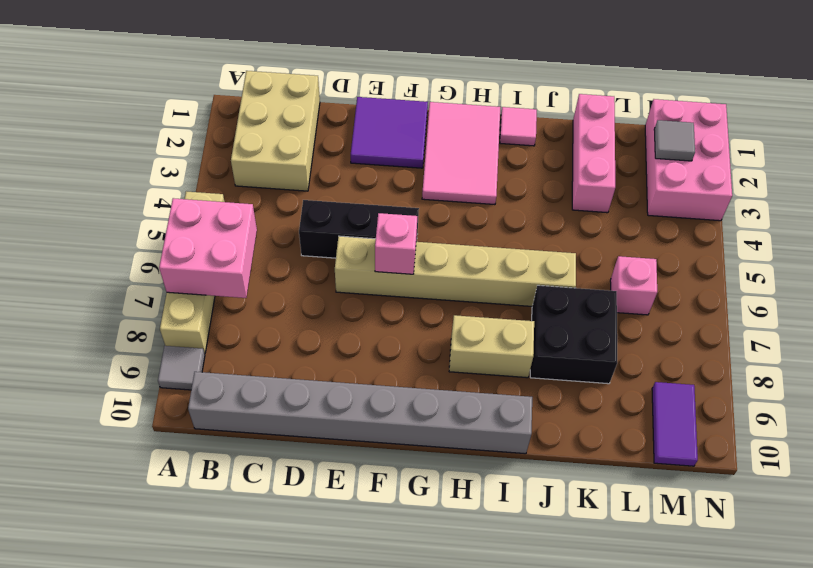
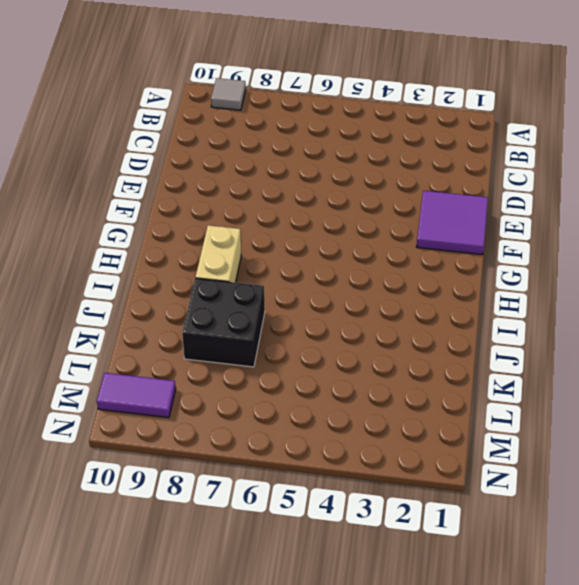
none -> tan 1x4 brick [160,191,225,354]
none -> tan 2x3 brick [231,71,320,191]
none -> grey 1x8 brick [188,372,532,454]

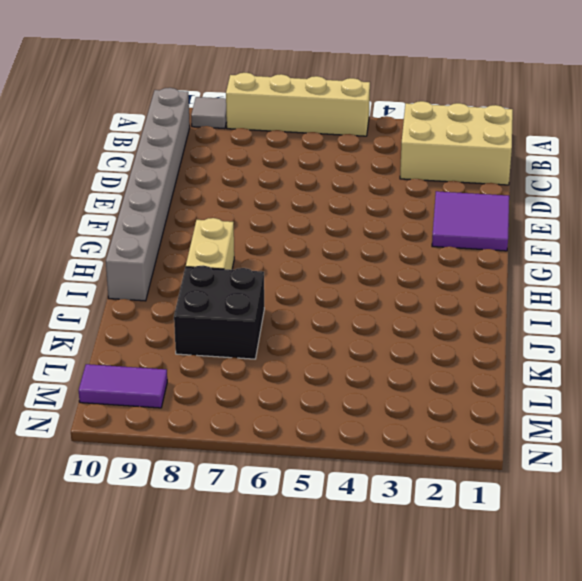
none -> black 1x3 brick [299,200,419,258]
none -> tan 1x6 brick [335,236,576,306]
none -> pink 2x3 tile [422,102,500,205]

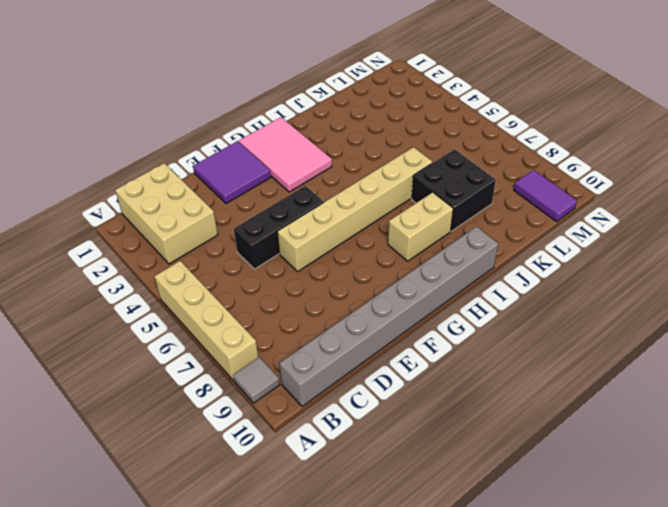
none -> pink 1x1 tile [500,107,537,146]
none -> pink 1x3 brick [572,94,615,213]
none -> pink 1x1 brick [610,256,657,315]

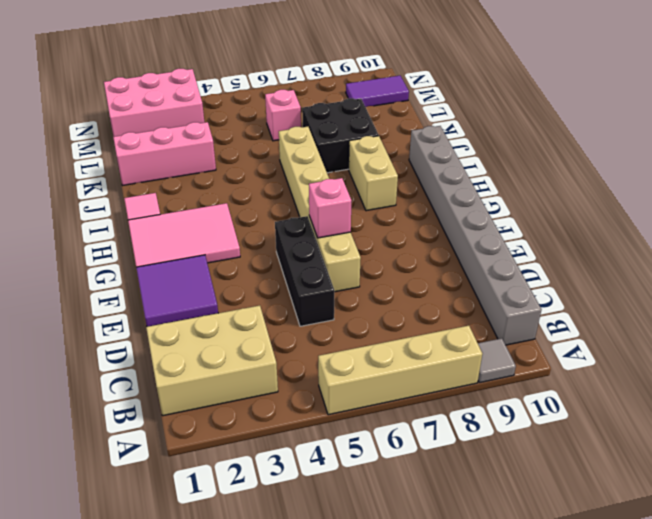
none -> pink 2x2 brick [159,198,257,298]
none -> grey 1x1 tile [654,120,695,161]

